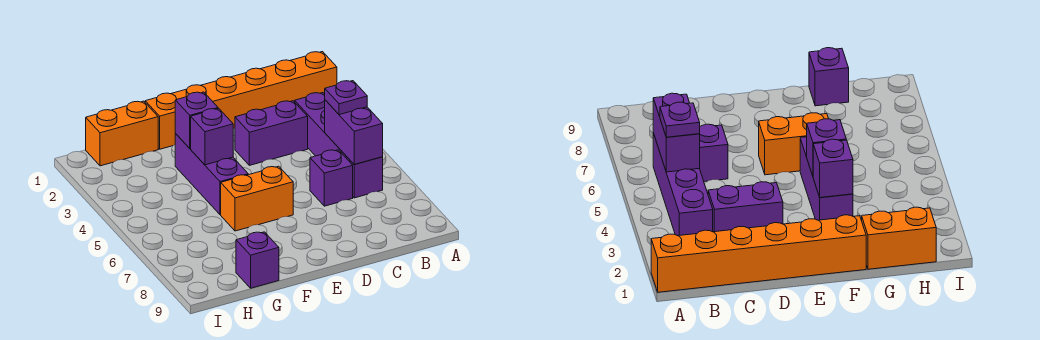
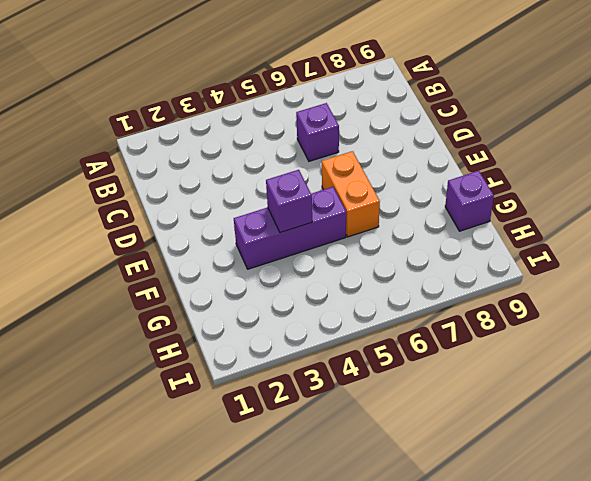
none -> orange 1x6 brick [145,52,337,149]
none -> purple 1x4 brick [295,93,383,198]
none -> purple 1x2 brick [235,101,308,165]

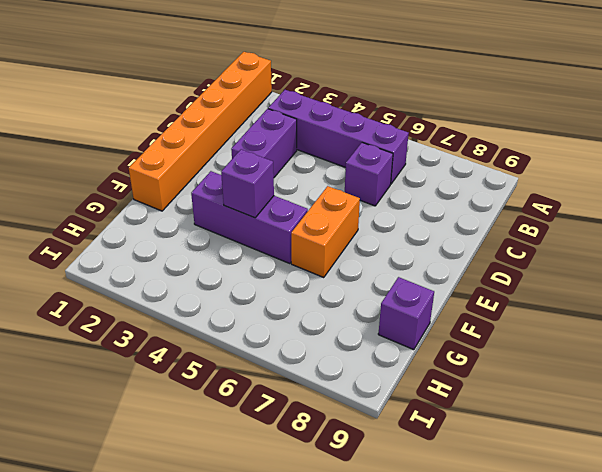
none -> orange 1x2 brick [86,101,158,166]
none -> purple 1x2 brick [325,100,383,164]
none -> purple 1x1 brick [175,92,218,148]

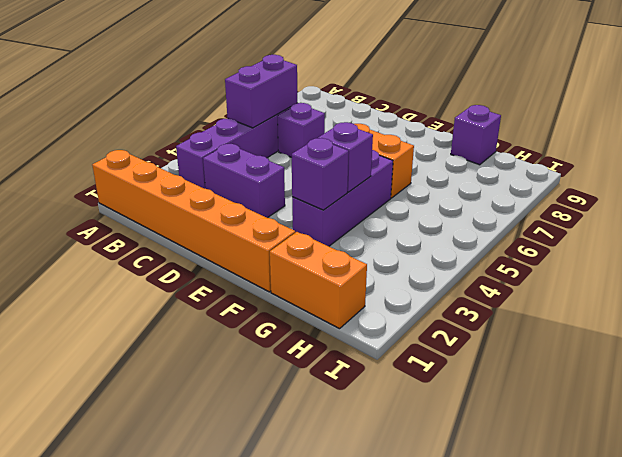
none -> purple 1x1 plate [325,81,367,115]

